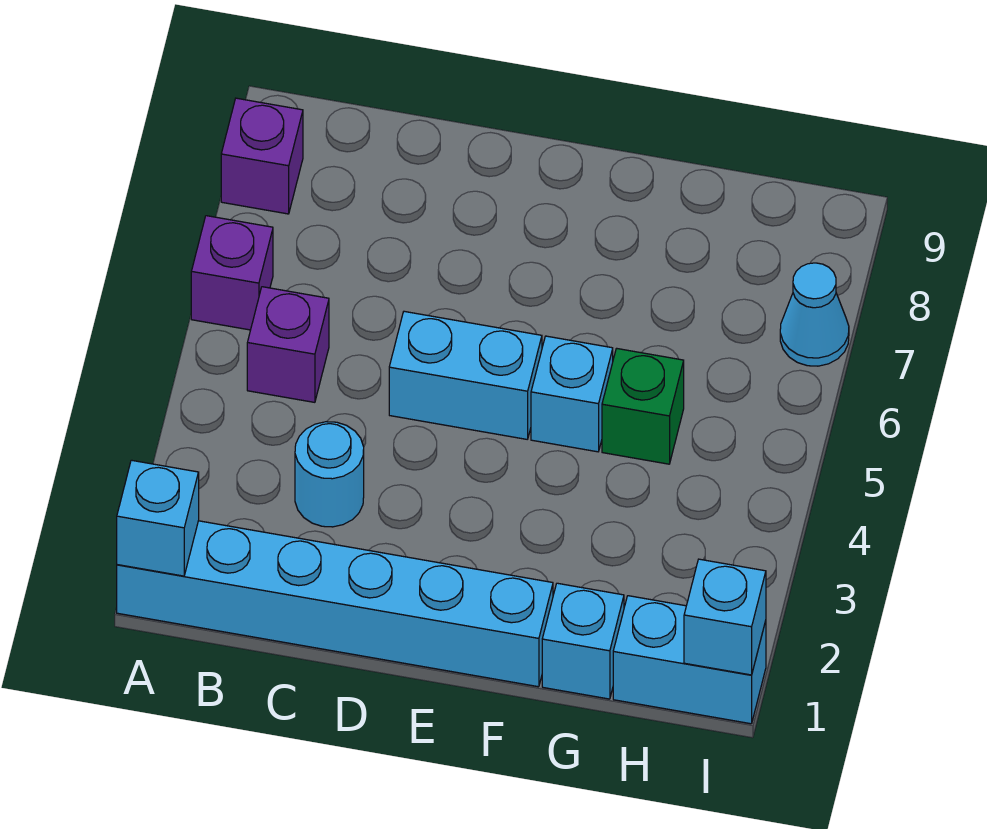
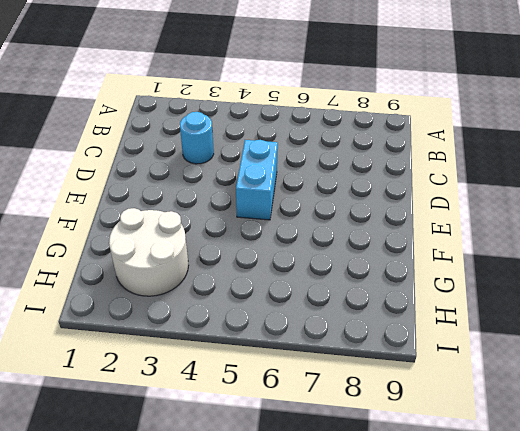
white 2x2 round brick [109,208,188,296] -> none
none -> cyan 1x6 brick [117,521,553,687]
none -> purple 1x1 brick [191,216,273,330]
none -> purple 1x1 brick [221,98,303,214]

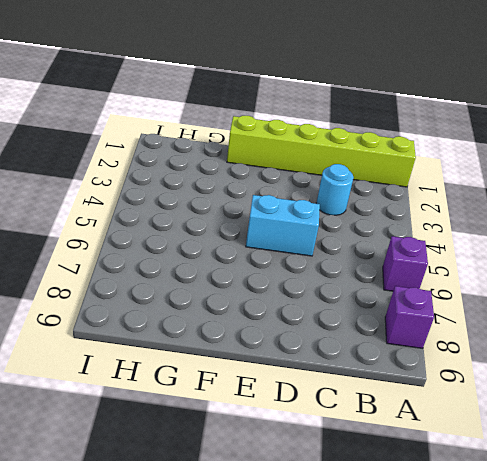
lime 1x6 brick [227,116,416,187] -> cyan 1x6 brick [117,521,553,687]
none -> purple 1x1 brick [247,287,329,402]
none -> cyan 1x1 brick [531,336,613,452]
none -> cyan 1x1 brick [542,583,624,699]

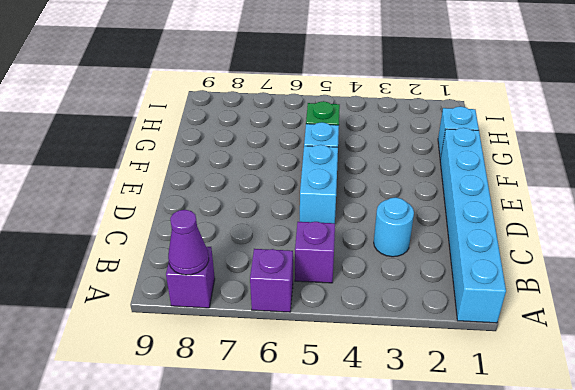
purple 1x1 cone [168,210,209,275] -> none
none -> cyan 1x2 brick [613,596,766,724]
none -> cyan 1x1 cone [780,263,849,366]
none -> cyan 1x1 brick [117,460,199,576]

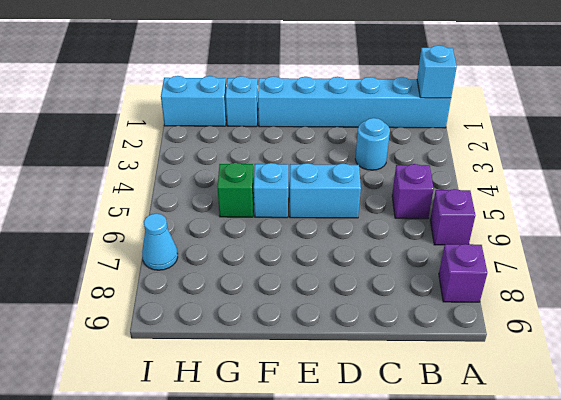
none -> cyan 1x1 brick [684,559,766,675]

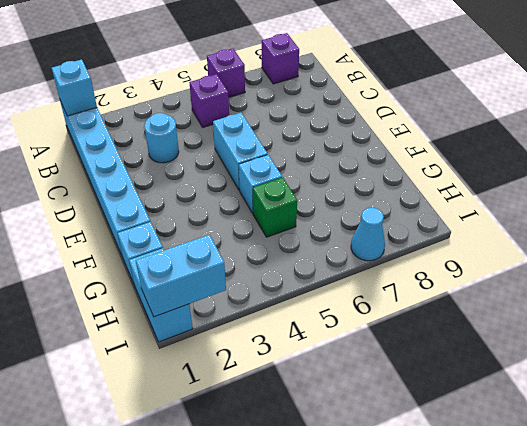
cyan 1x2 brick [136,235,226,317] -> cyan 1x1 brick [684,559,766,675]

